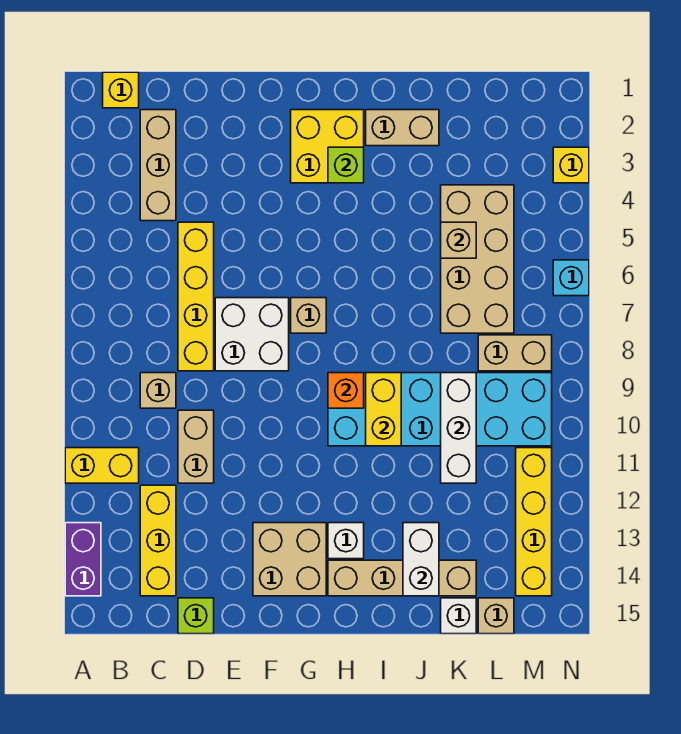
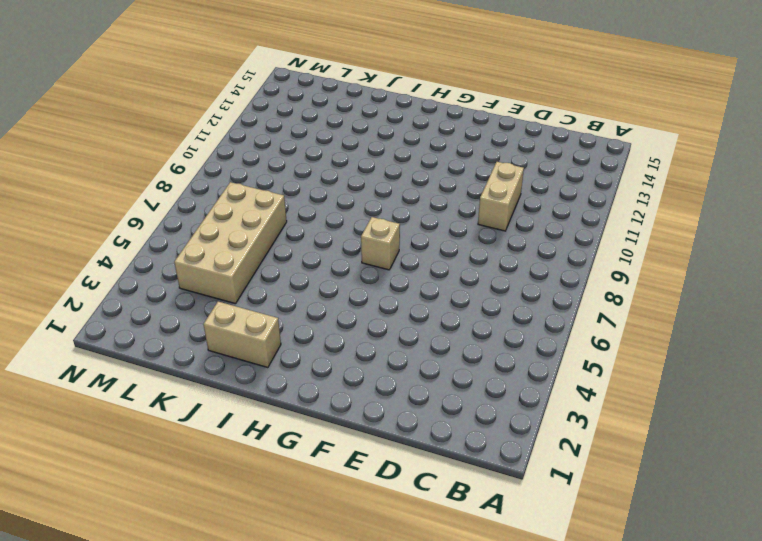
none -> yellow 1x2 brick [65,448,139,483]
none -> purple 1x2 brick [65,523,101,596]
none -> yellow 1x1 brick [103,72,139,108]
none -> tan 1x3 brick [140,110,176,221]

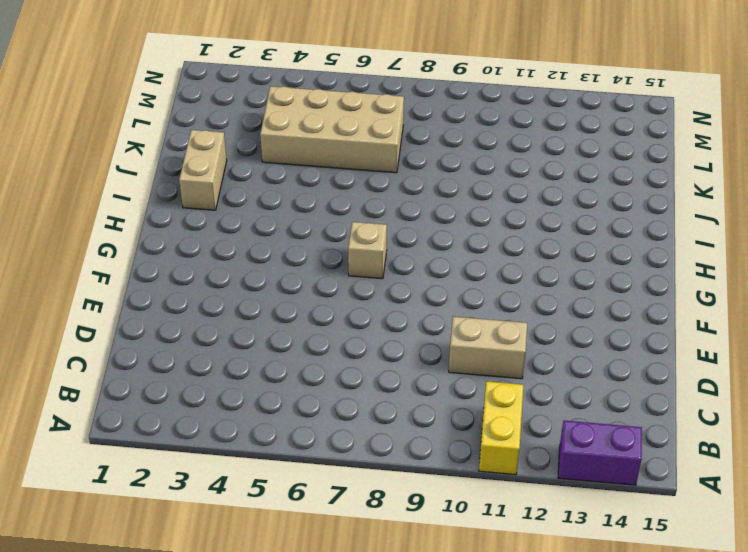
none -> yellow 1x1 brick [103,72,139,108]
none -> tan 1x3 brick [140,110,176,221]
none -> tan 1x1 brick [140,373,176,408]
none -> yellow 1x3 brick [140,485,176,596]

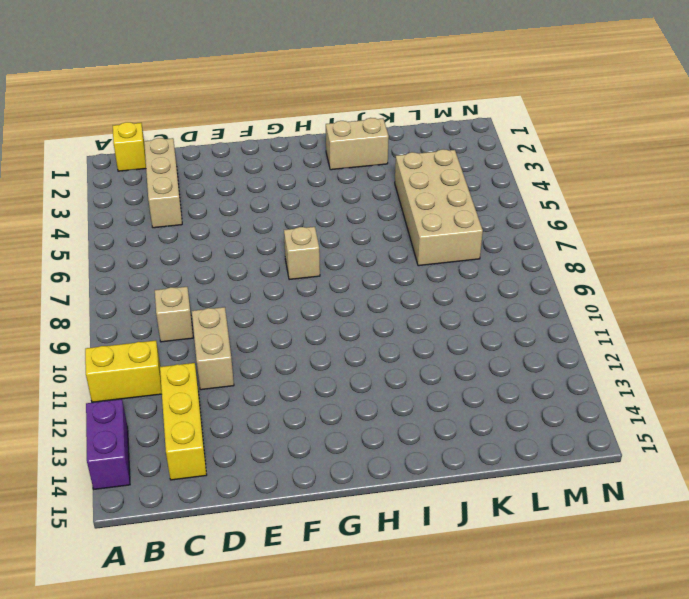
none -> yellow 1x4 brick [178,222,214,371]
none -> lime 1x1 brick [178,598,214,634]
none -> white 2x2 brick [215,298,289,371]
none -> tan 2x2 brick [253,523,326,596]

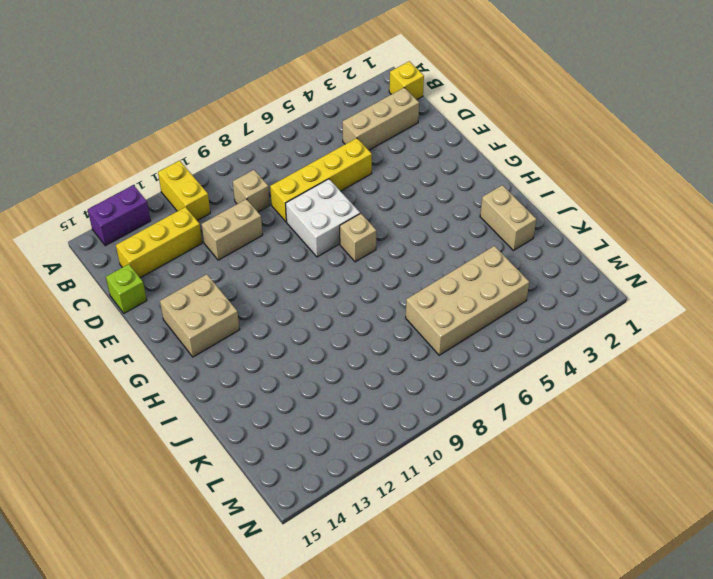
none -> yellow 2x2 brick [291,110,364,183]
none -> cyan 2x6 brick [328,373,552,446]
none -> white 1x1 brick [328,523,364,559]
none -> tan 1x4 brick [328,560,476,596]

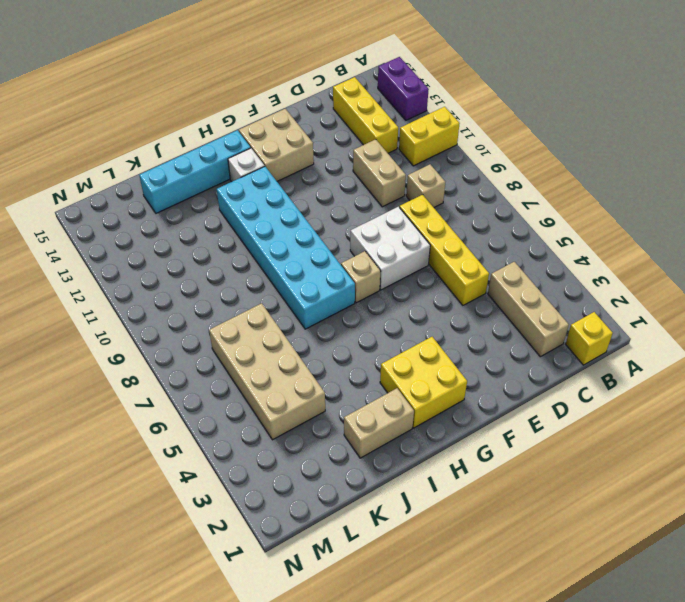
cyan 2x6 brick [217,167,355,329] -> cyan 2x6 brick turned to [328,373,552,446]
cyan 1x4 brick [139,130,251,213] -> tan 1x4 brick [328,560,476,596]
none -> lime 1x1 brick [178,598,214,634]
none -> white 1x1 brick [441,598,476,634]
none -> tan 1x2 brick [478,335,552,371]
none -> tan 1x1 brick [478,598,514,634]

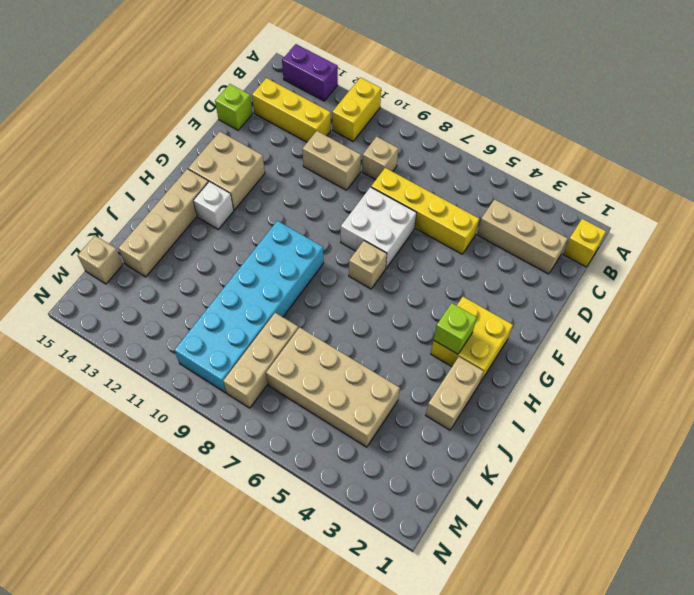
tan 1x3 brick [223,313,298,408] -> tan 1x2 brick [478,335,552,371]
none -> white 1x1 brick [441,598,476,634]
none -> yellow 1x4 brick [516,448,552,596]
none -> yellow 1x1 brick [553,147,589,183]
none -> cyan 1x1 brick [553,260,589,296]

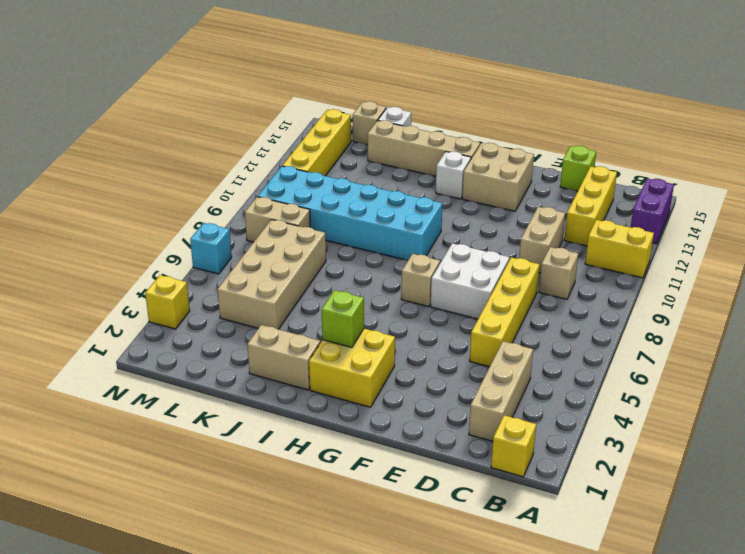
none -> orange 1x1 brick [328,373,364,408]
none -> yellow 1x2 brick [366,373,401,446]
none -> white 1x2 brick [403,523,439,596]
none -> tan 1x1 brick [441,222,476,258]

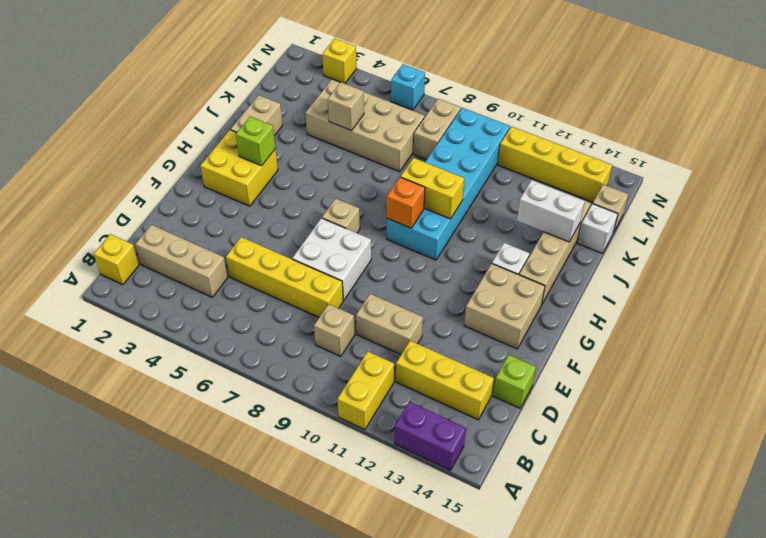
none -> white 1x3 brick [441,373,476,483]

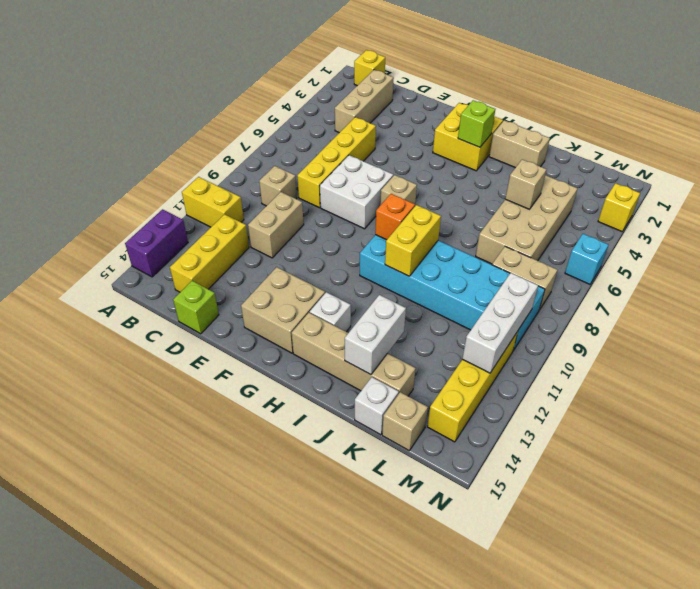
white 1x3 brick [463,273,538,373] -> white 1x3 brick moved to [441,373,476,483]

